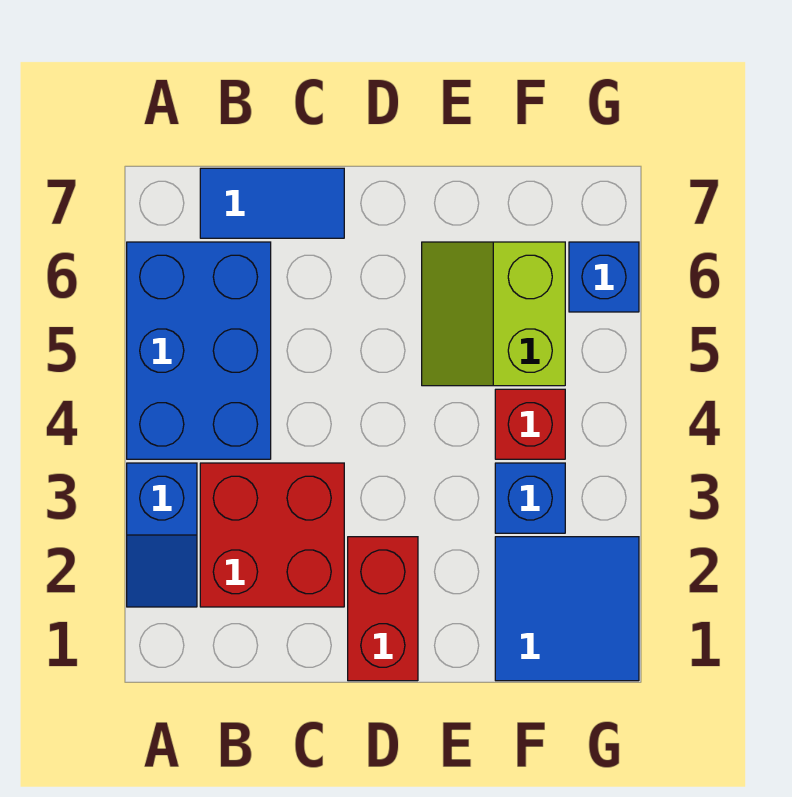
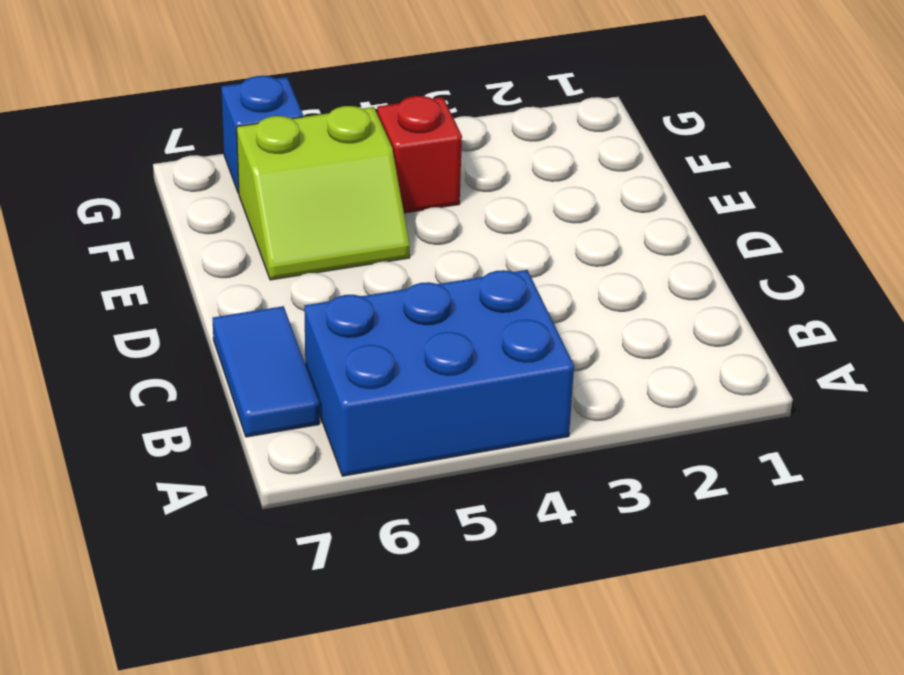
none -> blue 1x2 slope [127,463,197,607]
none -> red 2x2 brick [200,463,344,607]

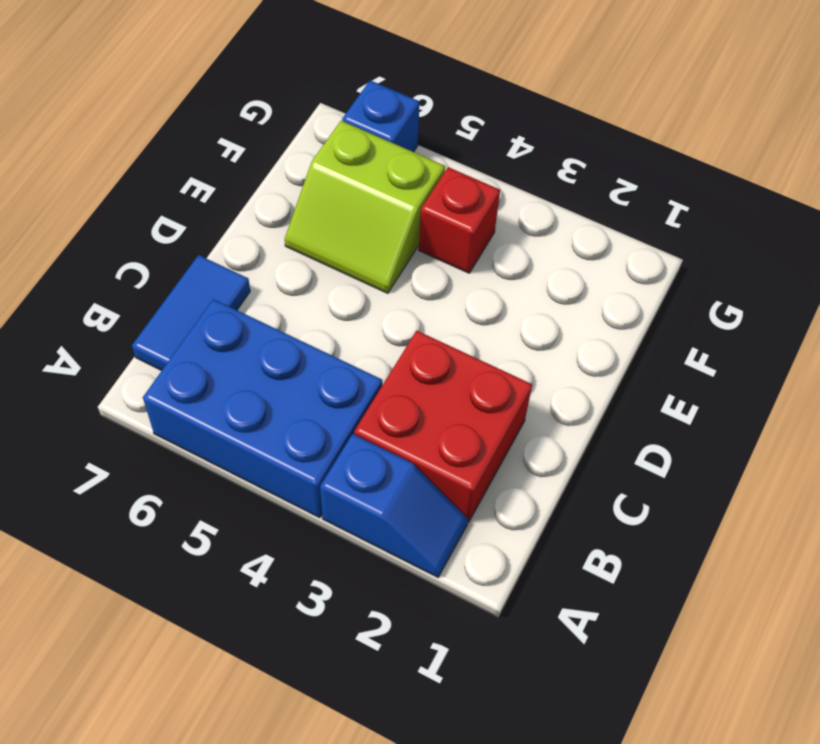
none -> red 1x2 brick [348,537,418,681]
none -> blue 2x2 tile [495,537,639,681]

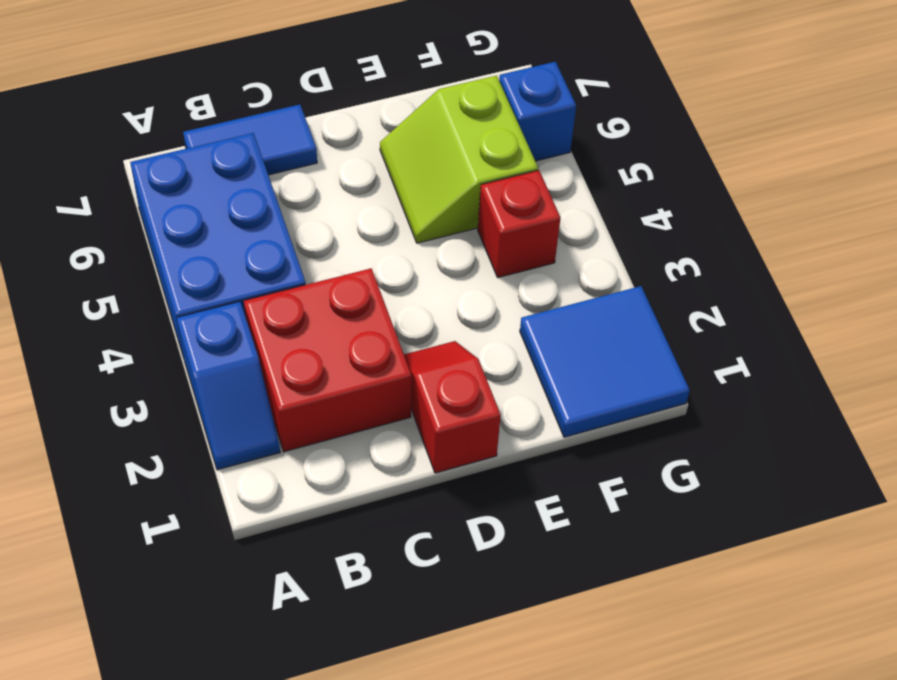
red 1x2 slope [404,341,501,473] -> red 1x2 brick [348,537,418,681]
none -> blue 1x1 brick [495,463,565,533]

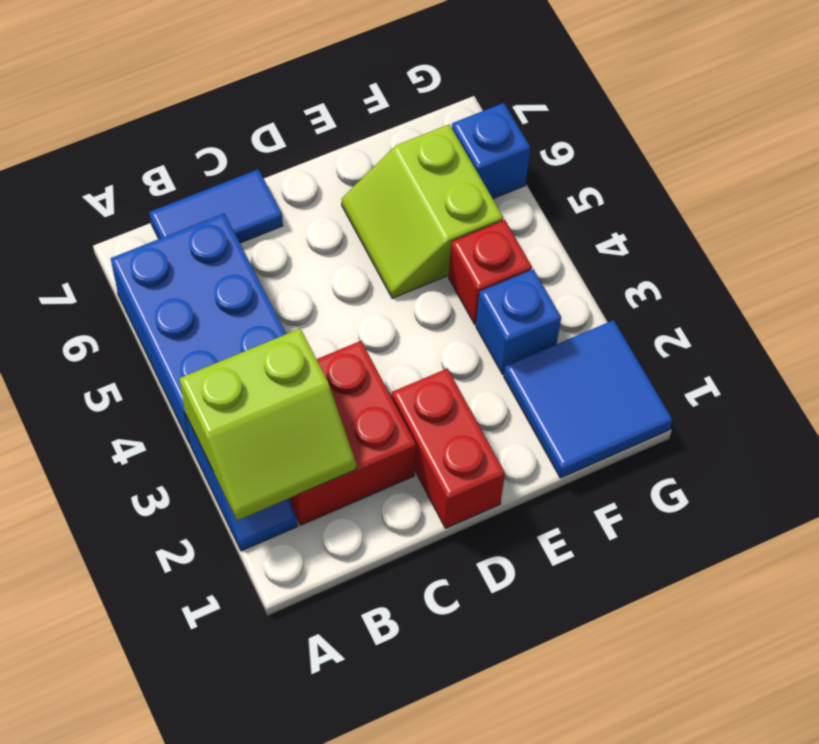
lime 2x2 slope [179,329,356,520] -> none

